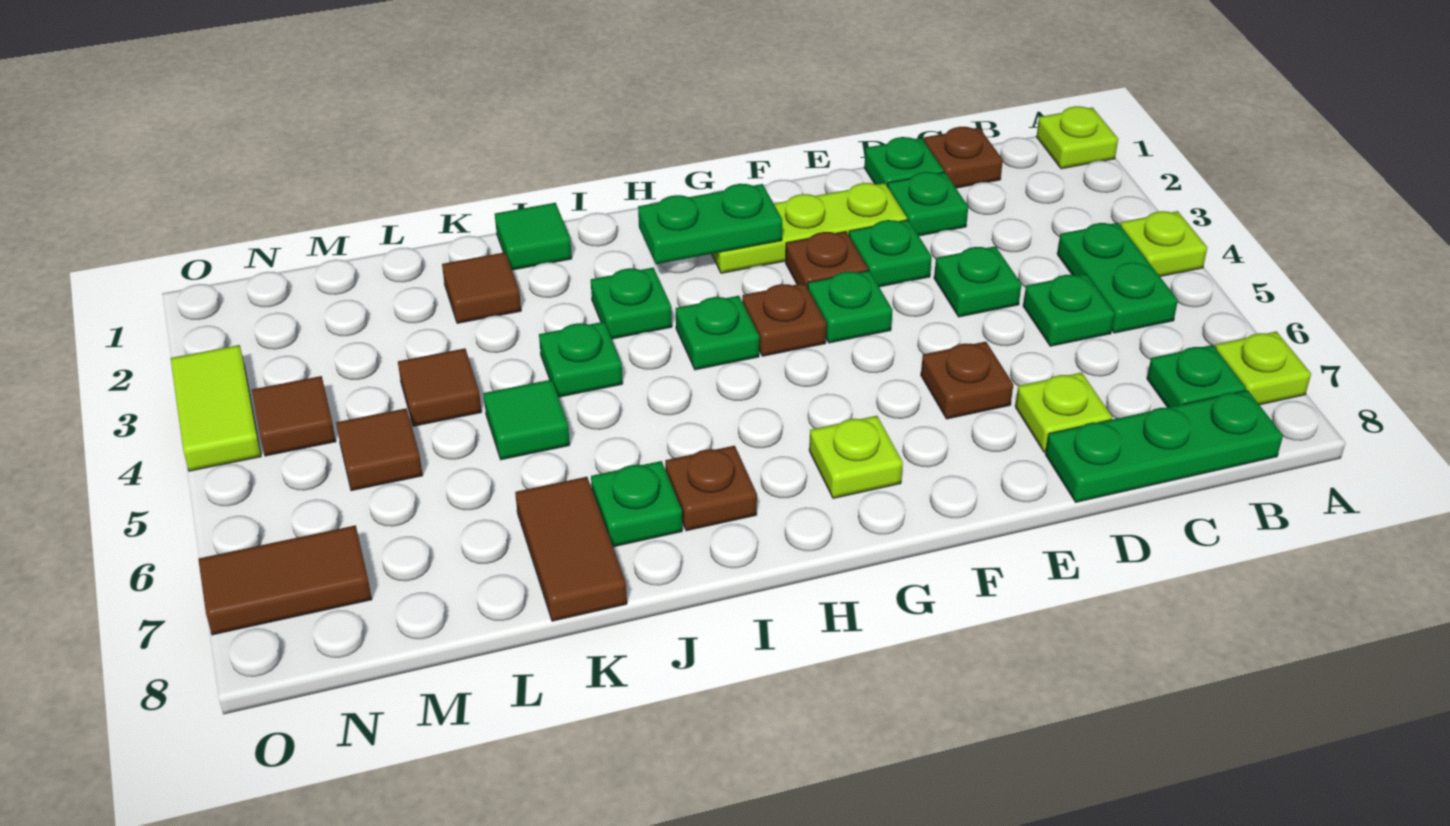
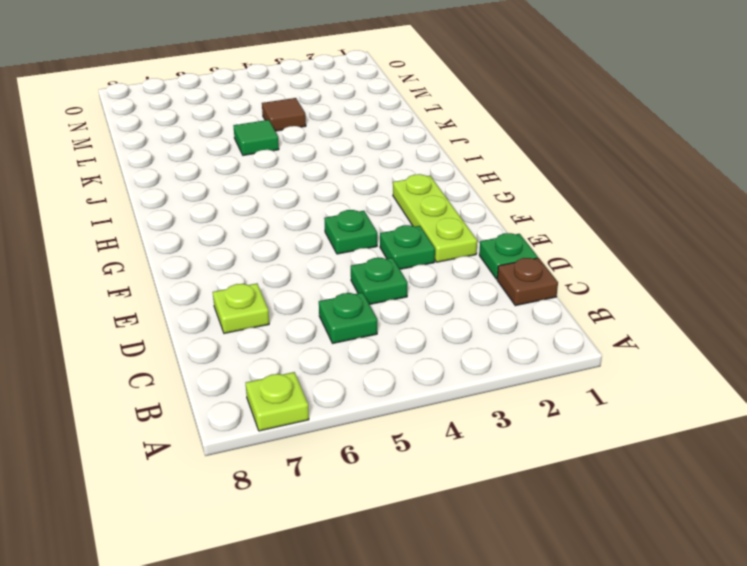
none -> lime 1x1 plate [1037,106,1118,169]
none -> lime 1x1 plate [1120,211,1207,277]
none -> green 1x2 plate [1057,223,1178,333]
none -> green 1x1 plate [1147,345,1246,408]

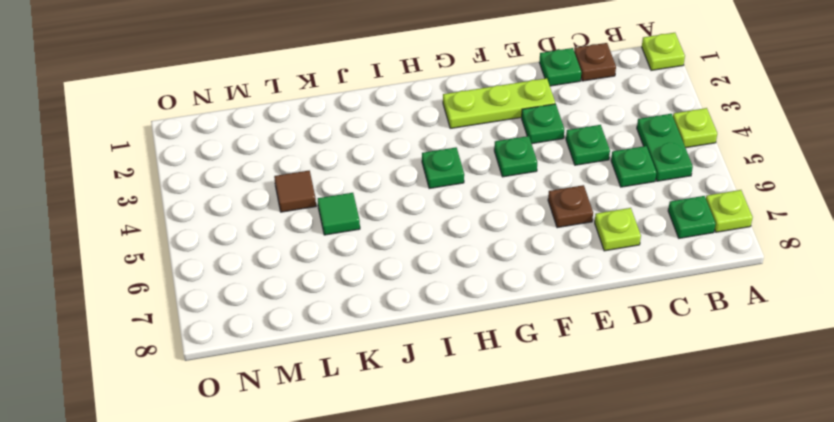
none -> green 1x3 plate [1045,390,1283,502]
none -> green 1x1 plate [888,172,968,236]
none -> brown 1x1 plate [785,232,868,288]
none -> brown 1x1 plate [742,283,826,356]

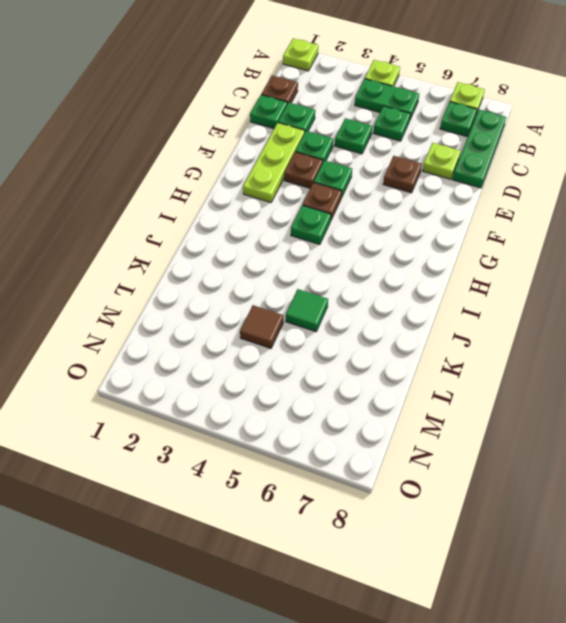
none -> lime 1x1 plate [809,416,903,498]
none -> green 1x1 plate [591,268,672,339]
none -> brown 1x1 plate [665,446,757,531]
none -> green 1x1 tile [495,203,572,270]

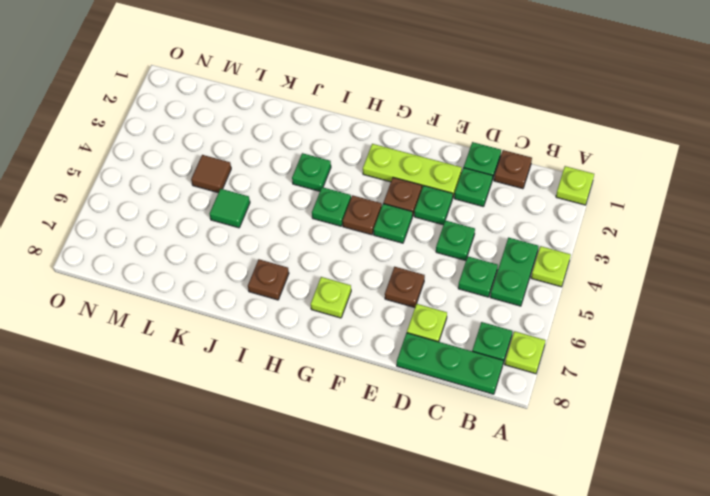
none -> green 1x1 tile [495,203,572,270]
none -> green 1x1 plate [539,322,623,397]
none -> green 1x1 plate [591,461,682,547]
none -> brown 1x1 tile [442,252,521,323]

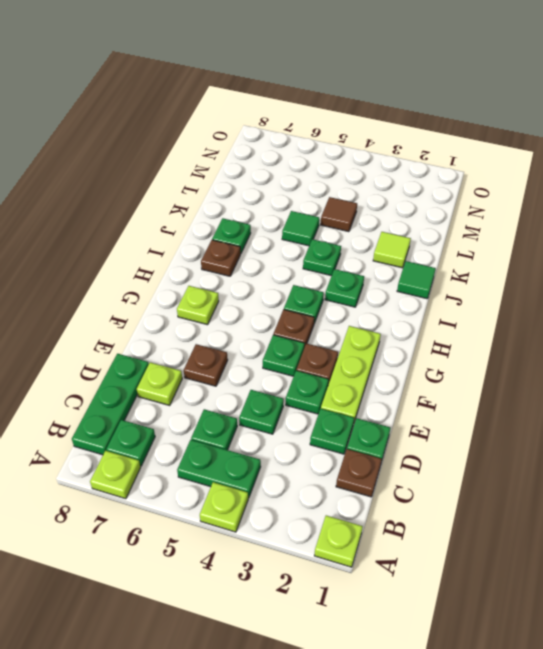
lime 1x1 tile [373,232,411,268] -> brown 1x1 tile [442,252,521,323]
none -> brown 1x2 tile [515,477,627,621]
none -> brown 1x1 tile [336,408,423,491]
none -> brown 1x1 tile [252,376,336,456]
none -> brown 1x2 tile [198,525,372,635]

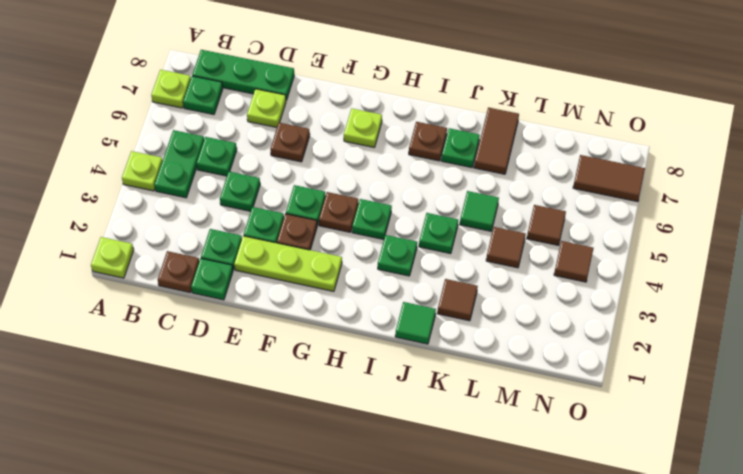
none -> lime 1x2 tile [170,345,261,471]
none -> green 1x2 plate [638,184,782,264]

